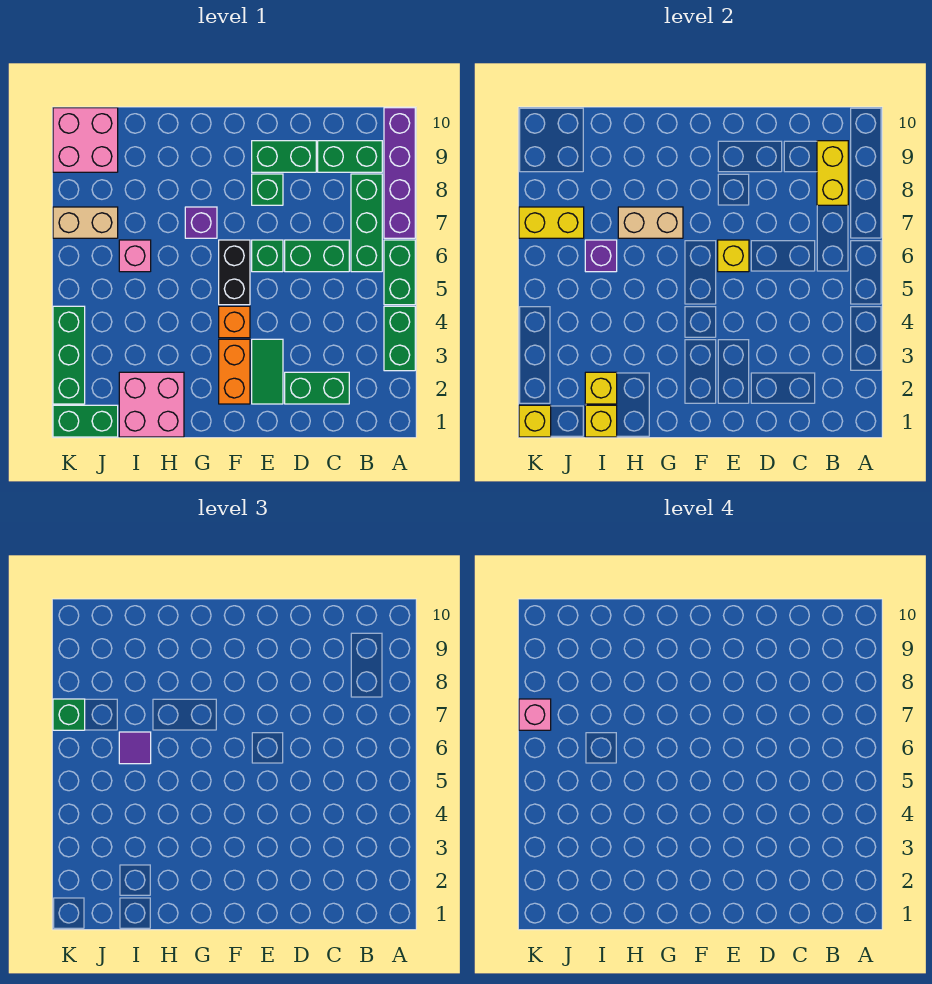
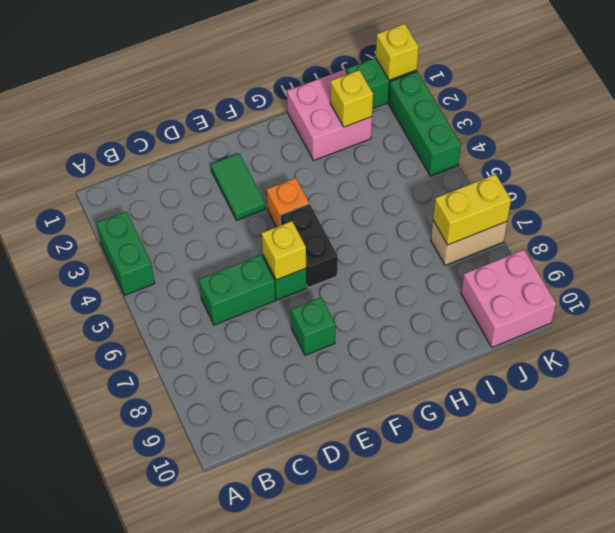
none -> green 1x2 brick [384,240,415,305]
none -> purple 1x4 brick [384,108,415,238]
none -> green 1x3 brick [351,174,382,272]
none -> green 1x2 brick [318,141,382,172]

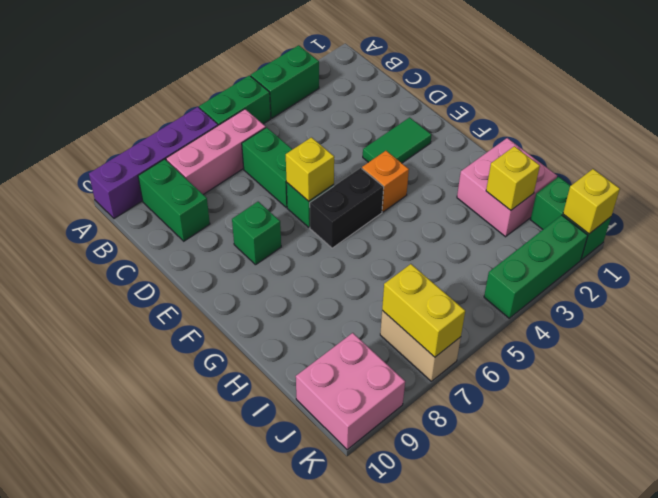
pink 1x3 brick [166,109,266,195] -> green 1x3 brick [351,174,382,272]
none -> green 1x2 brick [285,372,349,404]
none -> green 1x2 brick [252,141,316,172]
none -> orange 1x2 brick [219,339,250,404]
none -> purple 1x1 brick [185,207,217,238]

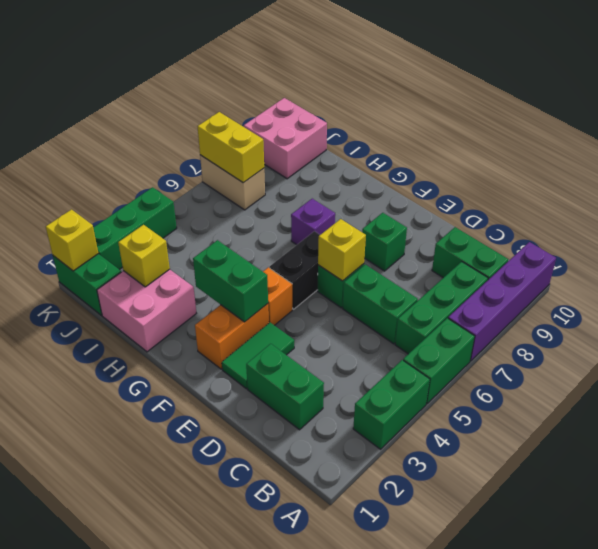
green 1x2 brick [193,240,268,322] -> green 1x2 brick moved to [252,141,316,172]
none -> pink 1x1 brick [119,240,151,272]
none -> yellow 1x2 brick [817,141,848,205]
none -> tan 1x2 brick [618,207,683,238]
none -> yellow 1x1 brick [585,405,617,437]

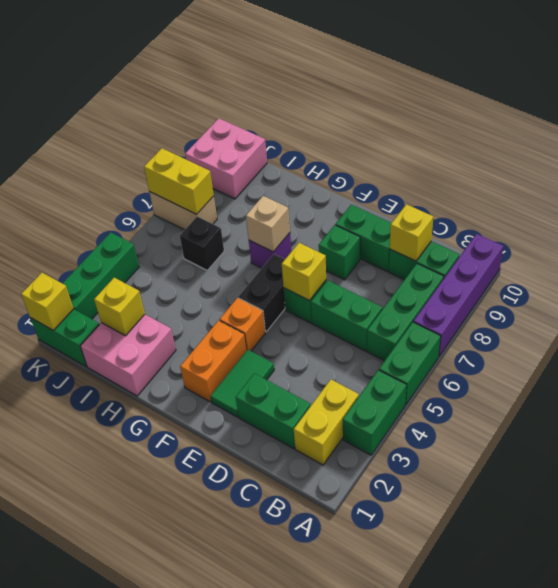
yellow 1x2 brick [294,380,359,465] -> yellow 1x2 brick moved to [817,141,848,205]
yellow 1x1 brick [390,204,433,261] -> yellow 1x1 brick moved to [585,405,617,437]
tan 1x1 brick [246,196,290,252] -> tan 1x2 brick [618,207,683,238]
black 1x1 brick [180,216,224,270] -> pink 1x1 brick [119,240,151,272]
none -> purple 1x1 brick [585,240,617,272]
none -> purple 1x1 tile [119,732,151,764]
none -> green 1x1 brick [53,699,85,730]
none -> pink 1x1 brick [519,699,551,730]

